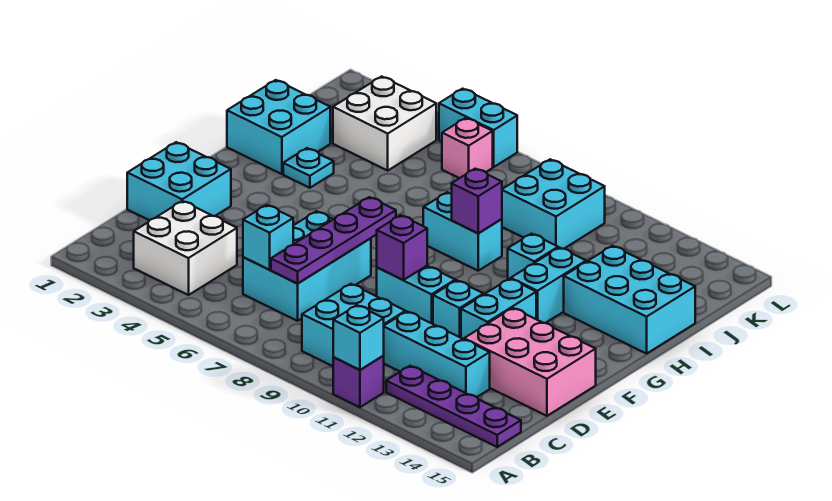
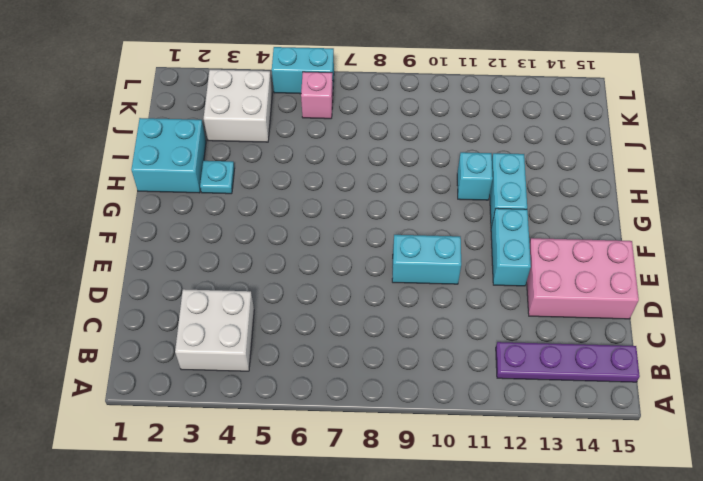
none -> purple 1x1 brick [333,356,384,407]
none -> cyan 2x2 brick [302,284,405,366]
none -> cyan 2x3 brick [243,211,371,321]

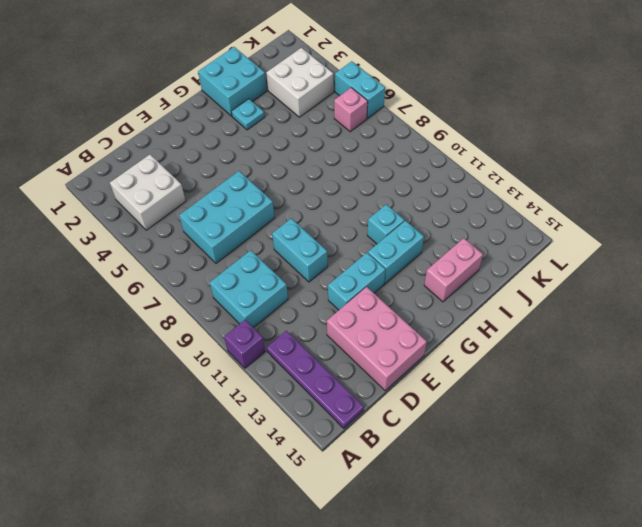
pink 1x2 brick [424,238,483,302] -> cyan 2x3 brick [564,246,695,354]
none -> cyan 1x3 brick [383,312,490,397]
none -> cyan 2x2 brick [127,142,231,220]
none -> cyan 1x1 brick [433,280,483,338]

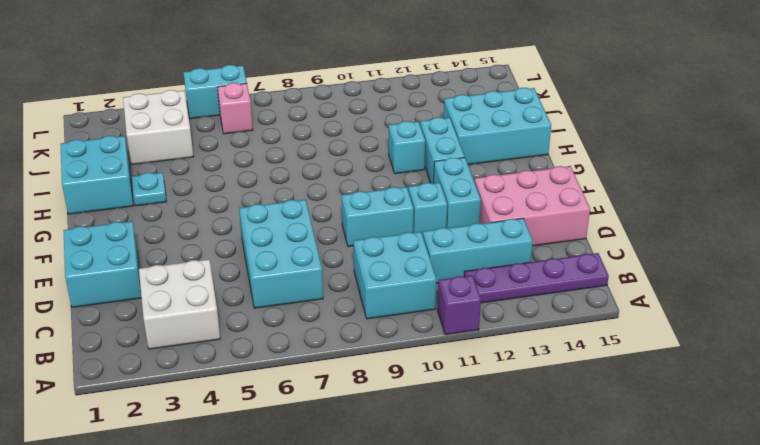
none -> cyan 1x2 brick [423,192,502,271]
none -> cyan 2x2 brick [502,159,605,249]
none -> cyan 1x1 brick [333,305,384,370]

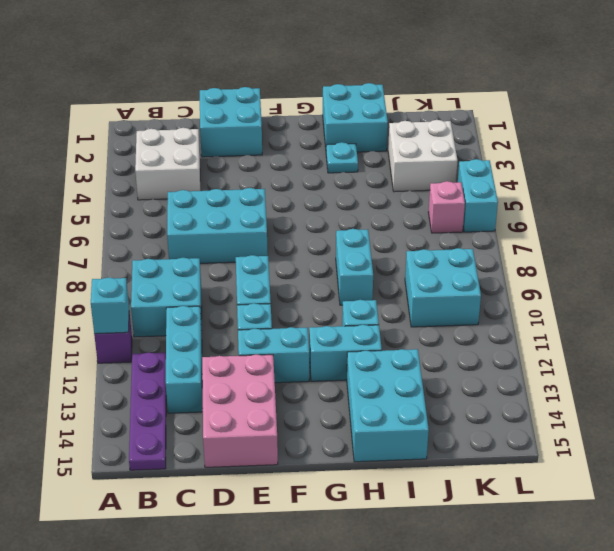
none -> cyan 1x1 brick [243,205,293,270]
none -> purple 1x4 plate [271,197,396,283]
none -> purple 1x1 brick [376,215,427,280]

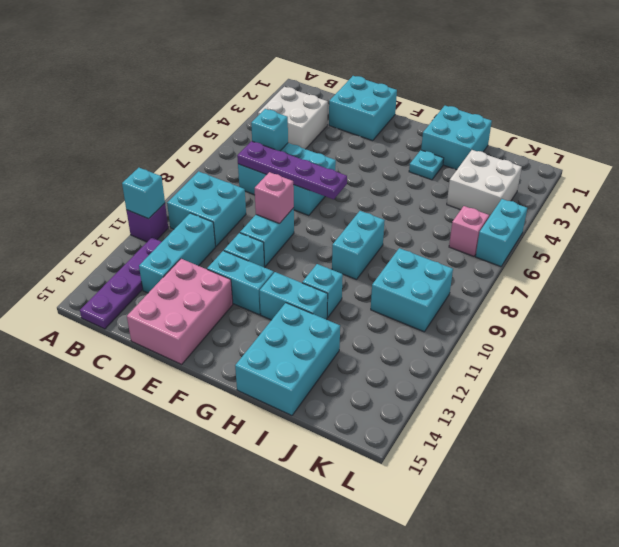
pink 1x1 brick [255,172,294,223] -> purple 1x1 brick [376,215,427,280]
none -> purple 1x1 brick [452,169,502,233]

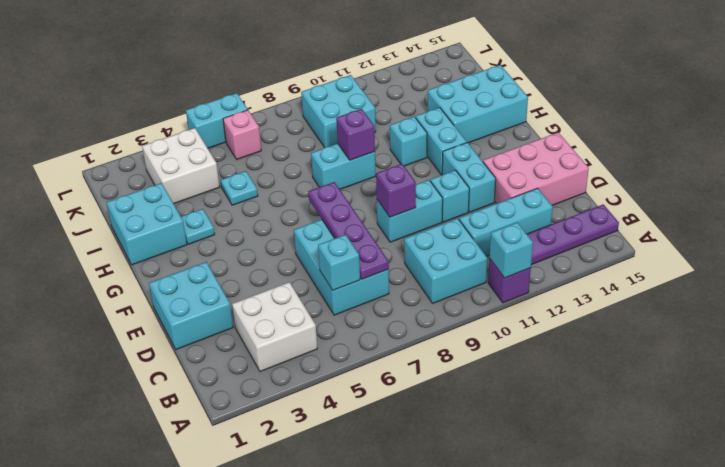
cyan 1x1 plate [221,171,258,205] -> none

